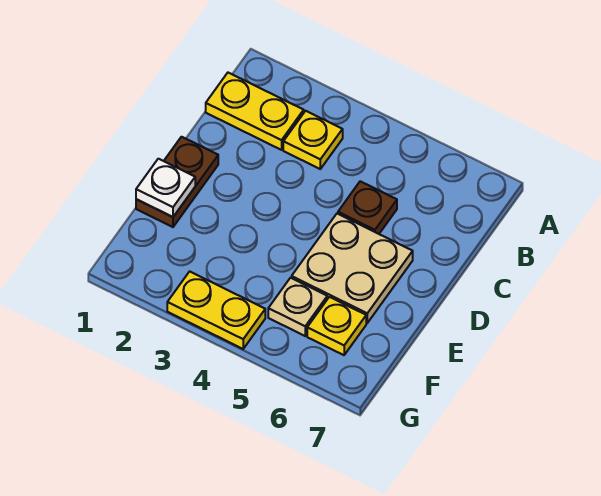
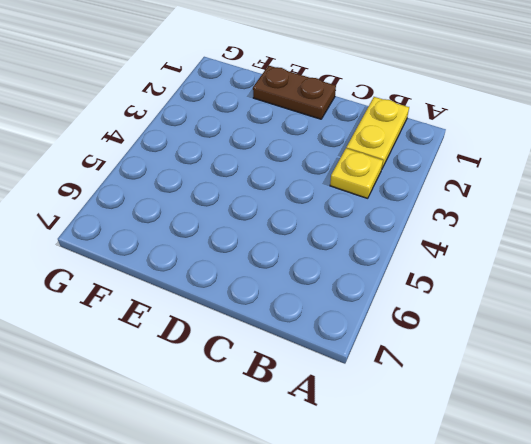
none -> brown 1x1 plate [338,181,397,234]
none -> tan 2x2 plate [292,214,413,323]

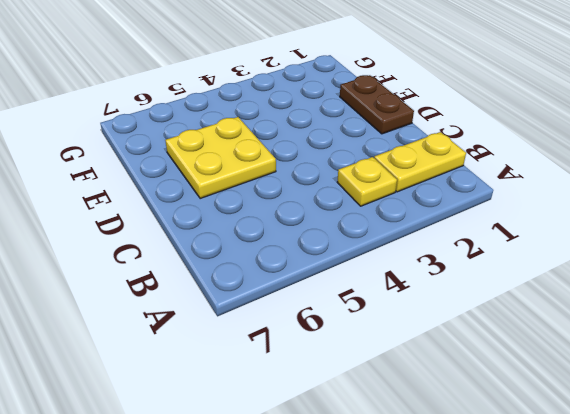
yellow 2x2 plate [165,117,276,198] -> tan 2x2 plate [292,214,413,323]
none -> brown 1x1 plate [338,181,397,234]
none -> tan 1x1 plate [268,278,327,336]

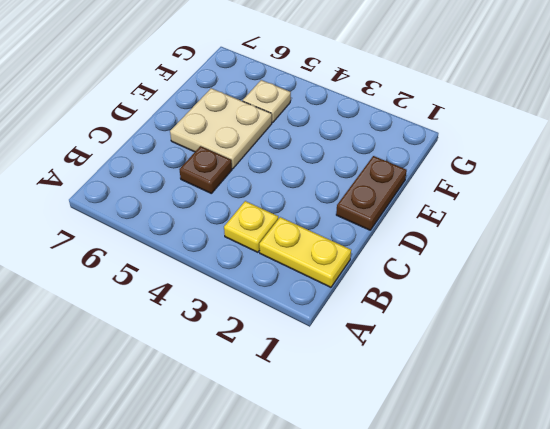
none -> yellow 1x1 plate [307,297,366,355]
none -> yellow 1x2 plate [167,271,265,349]

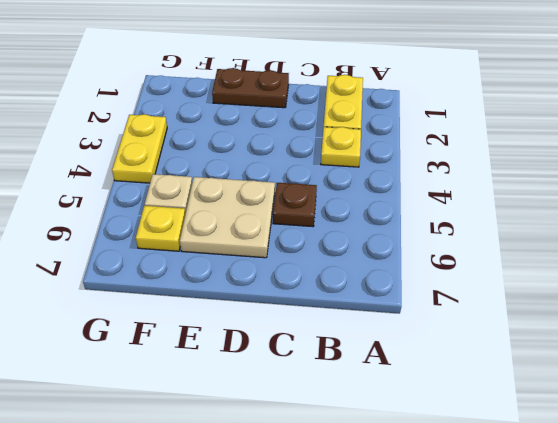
none -> white 1x1 plate [136,159,195,217]

